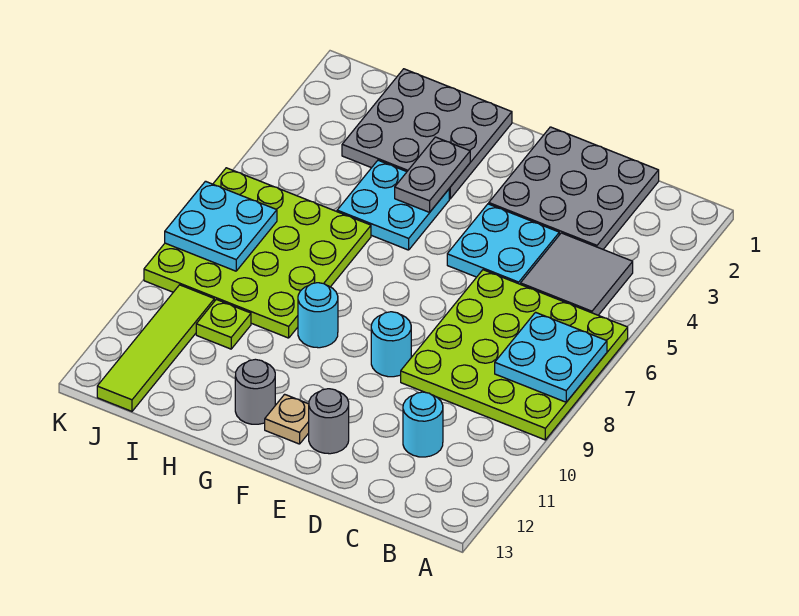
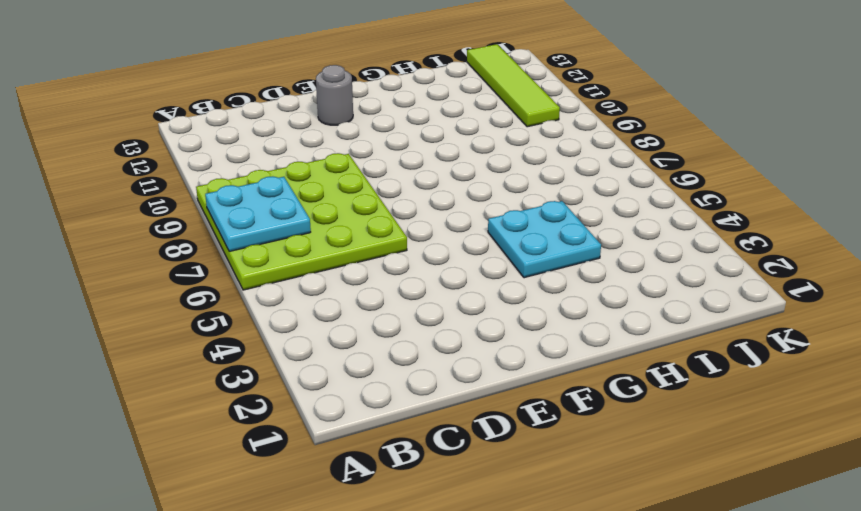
none -> grey 2x2 tile [521,233,633,315]
none -> grey 3x3 plate [489,127,659,249]
none -> cyan 1x1 round brick [403,392,443,457]

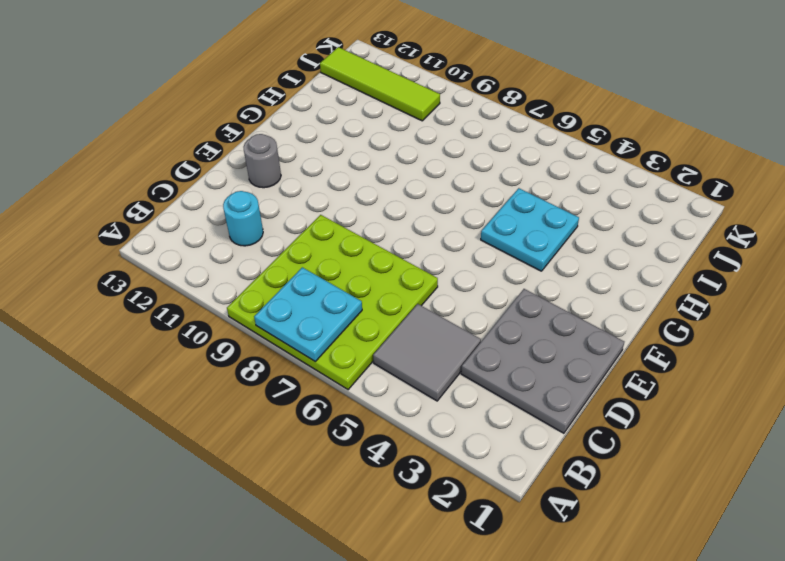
none -> cyan 2x2 plate [447,204,559,284]
none -> cyan 1x1 round brick [371,312,411,377]
none -> tan 1x1 plate [265,394,309,444]

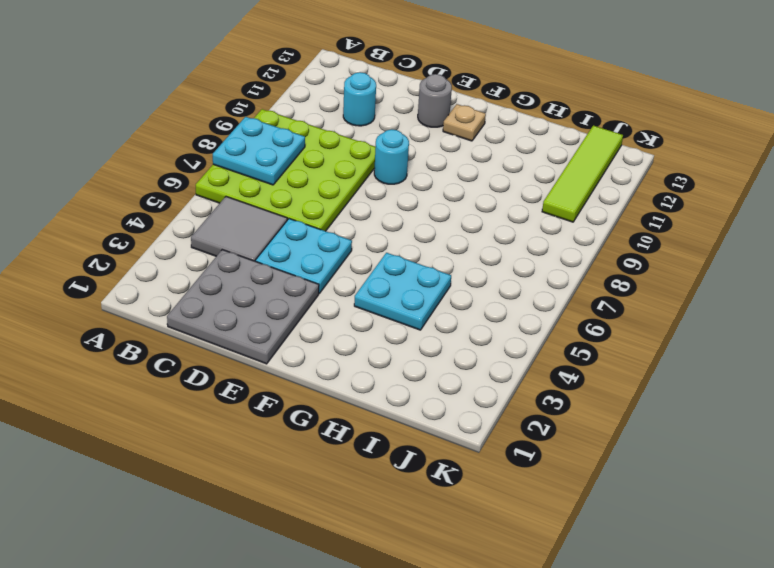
none -> grey 3x3 plate [342,69,512,199]
none -> cyan 1x1 round brick [298,283,338,348]
none -> grey 1x1 round brick [235,359,275,424]

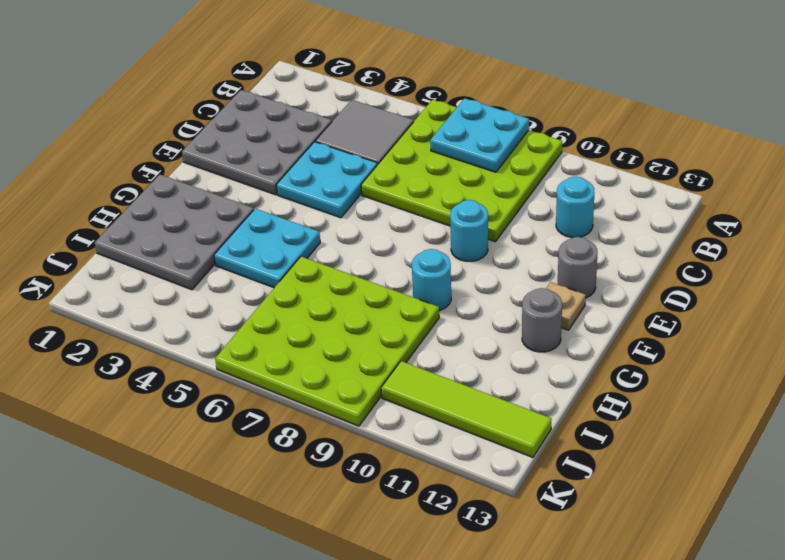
none -> lime 1x1 plate [196,299,251,349]
none -> grey 1x2 plate [395,137,470,212]
none -> cyan 2x2 plate [165,181,277,271]

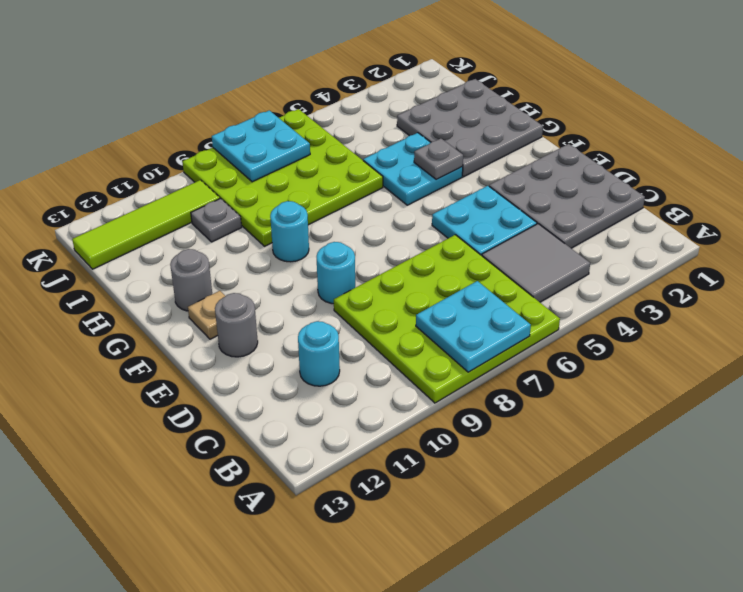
grey 1x1 plate [414,139,463,180] -> grey 1x2 plate [395,137,470,212]
grey 1x1 plate [191,199,242,242] -> lime 1x1 plate [196,299,251,349]

